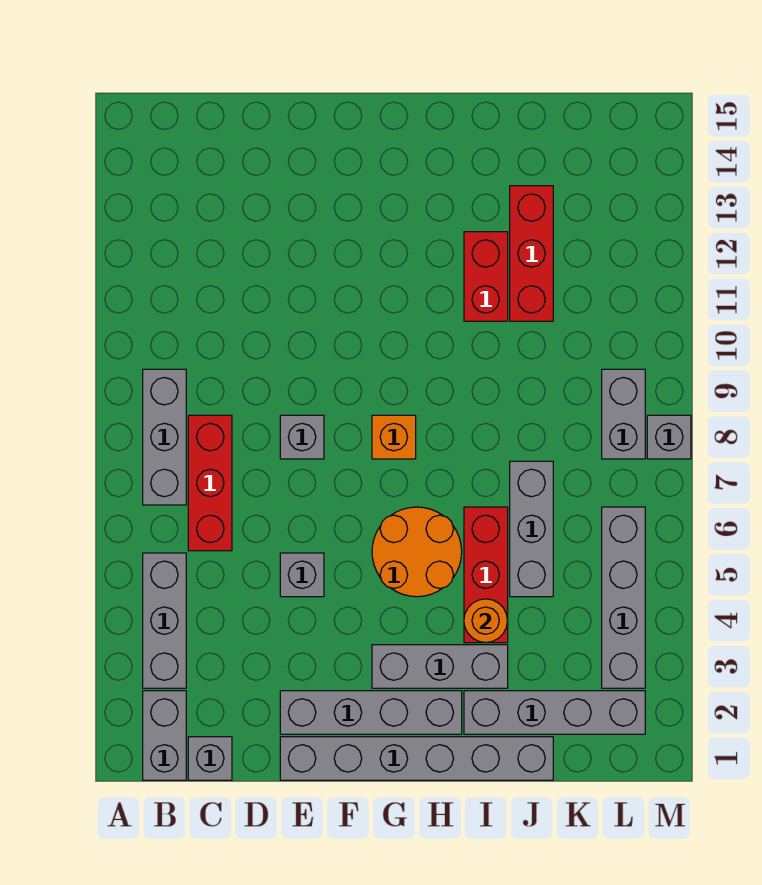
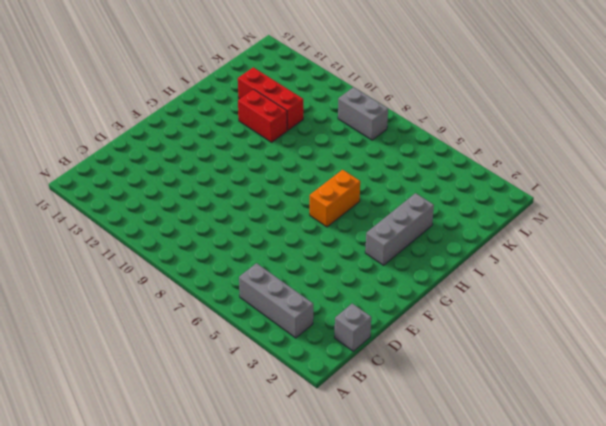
orange 1x2 brick [310,170,360,227] -> orange 2x2 round brick [372,507,462,597]
none -> grey 1x2 brick [143,691,186,780]
none -> grey 1x3 brick [143,369,186,505]
none -> red 1x3 brick [188,415,232,551]

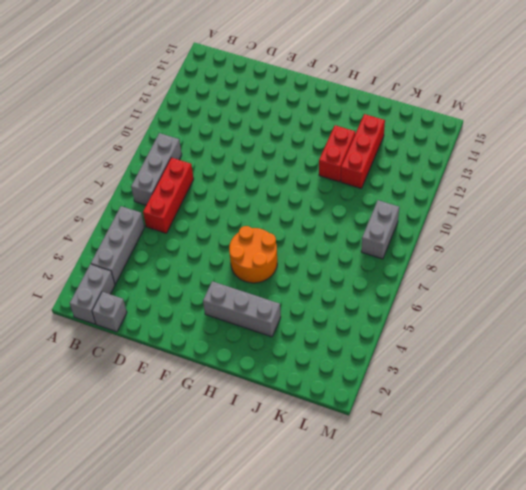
none -> grey 1x6 brick [280,737,553,780]
none -> grey 1x4 brick [280,691,462,734]
none -> grey 1x1 brick [280,553,324,597]

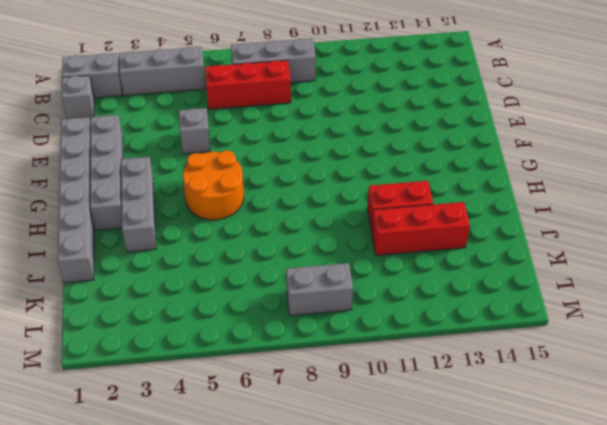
none -> grey 1x1 brick [280,415,324,459]
none -> orange 1x1 brick [372,415,416,459]
none -> grey 1x4 brick [464,691,645,734]

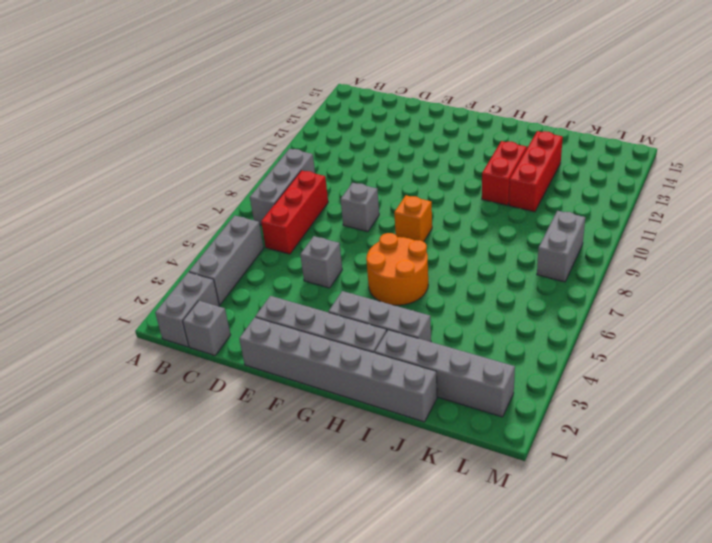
none -> red 1x3 brick [464,507,508,643]
none -> grey 1x3 brick [510,461,553,597]
none -> grey 1x4 brick [602,507,645,688]

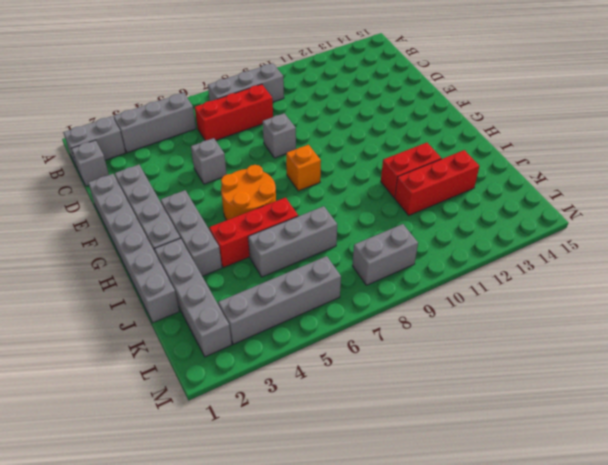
none -> grey 1x1 brick [647,415,691,459]
none -> orange 1x1 round brick [464,599,508,643]

